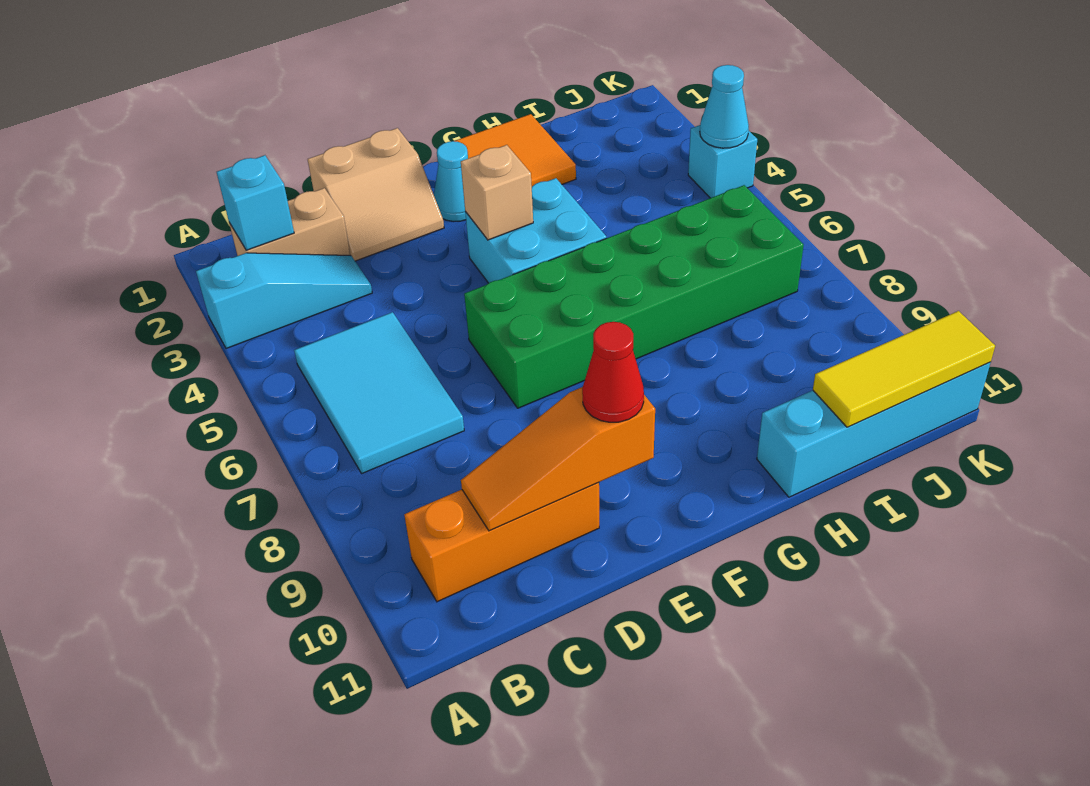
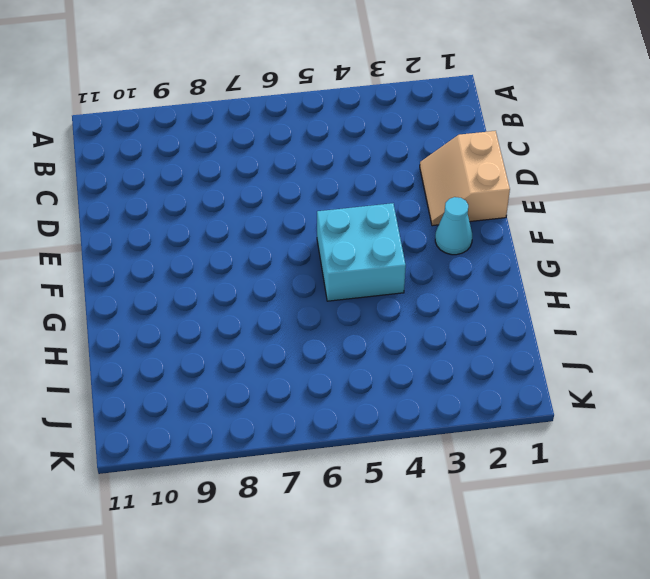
none -> cyan 1x3 slope [196,253,372,349]
none -> tan 1x2 brick [229,188,350,256]
none -> cyan 2x3 tile [294,312,464,474]

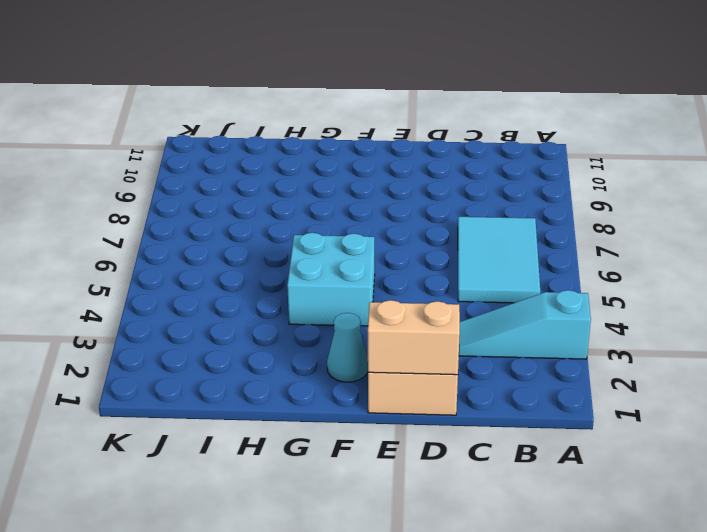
tan 1x2 brick [368,300,460,375] -> tan 1x2 brick moved to [229,188,350,256]
none -> orange 1x3 brick [404,482,599,602]
none -> green 2x6 brick [464,185,803,408]
none -> orange 2x2 tile [455,114,576,186]

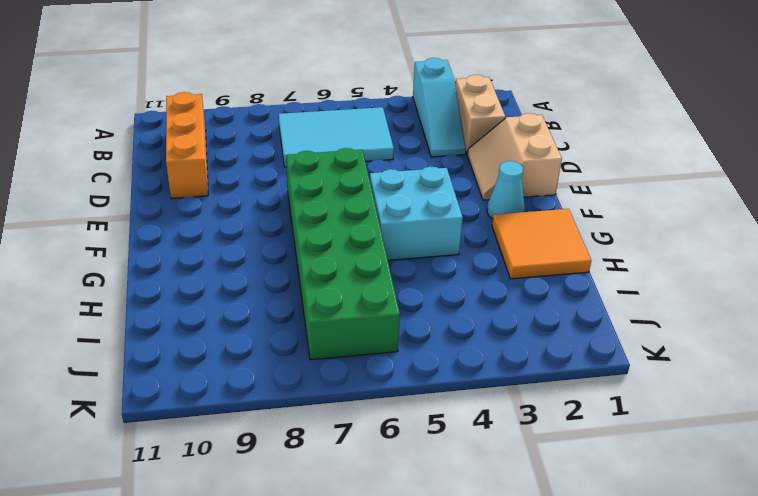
none -> cyan 1x4 brick [757,362,991,497]
none -> cyan 1x1 brick [688,125,757,198]
none -> cyan 1x1 brick [217,155,294,250]

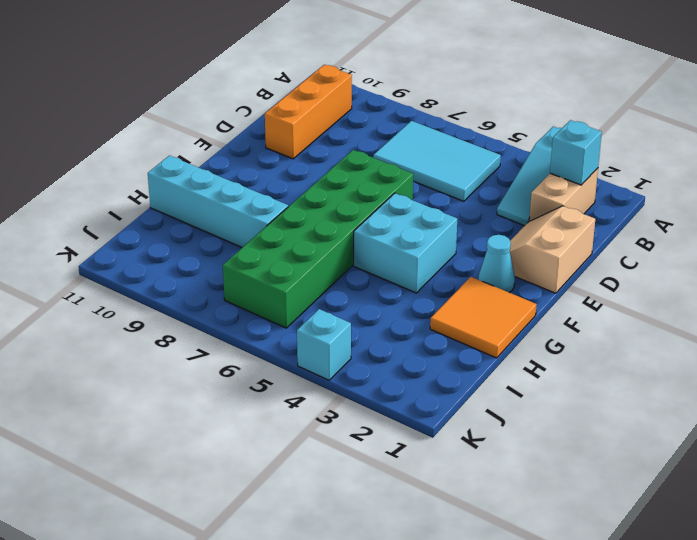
cyan 1x4 brick [148,156,288,247] -> cyan 1x4 brick turned to [757,362,991,497]
none -> orange 1x3 slope [461,387,655,531]
none -> tan 1x1 brick [461,145,533,240]
none -> yellow 1x3 tile [813,311,995,427]

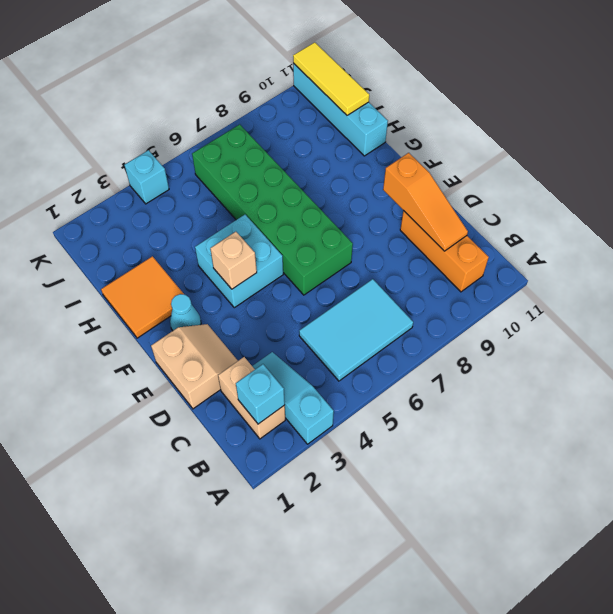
none -> cyan 1x1 cone [700,65,749,148]
none -> red 1x1 cone [582,322,644,422]

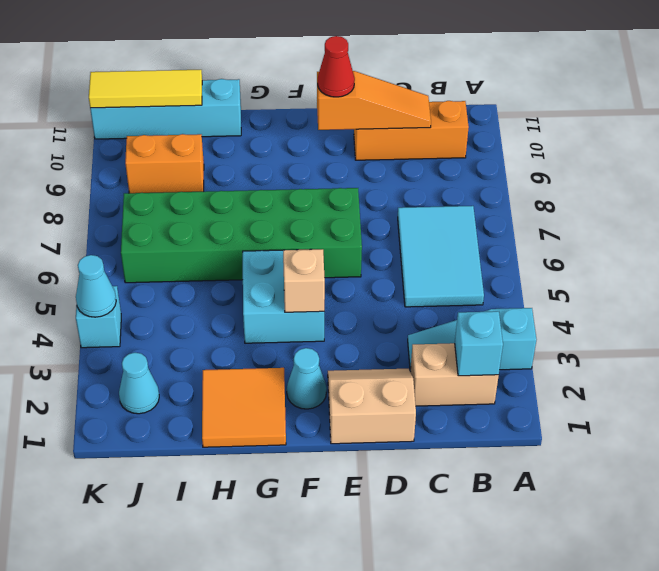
orange 1x2 brick [125,134,204,193] -> none
cyan 1x1 cone [119,353,159,414] -> none

